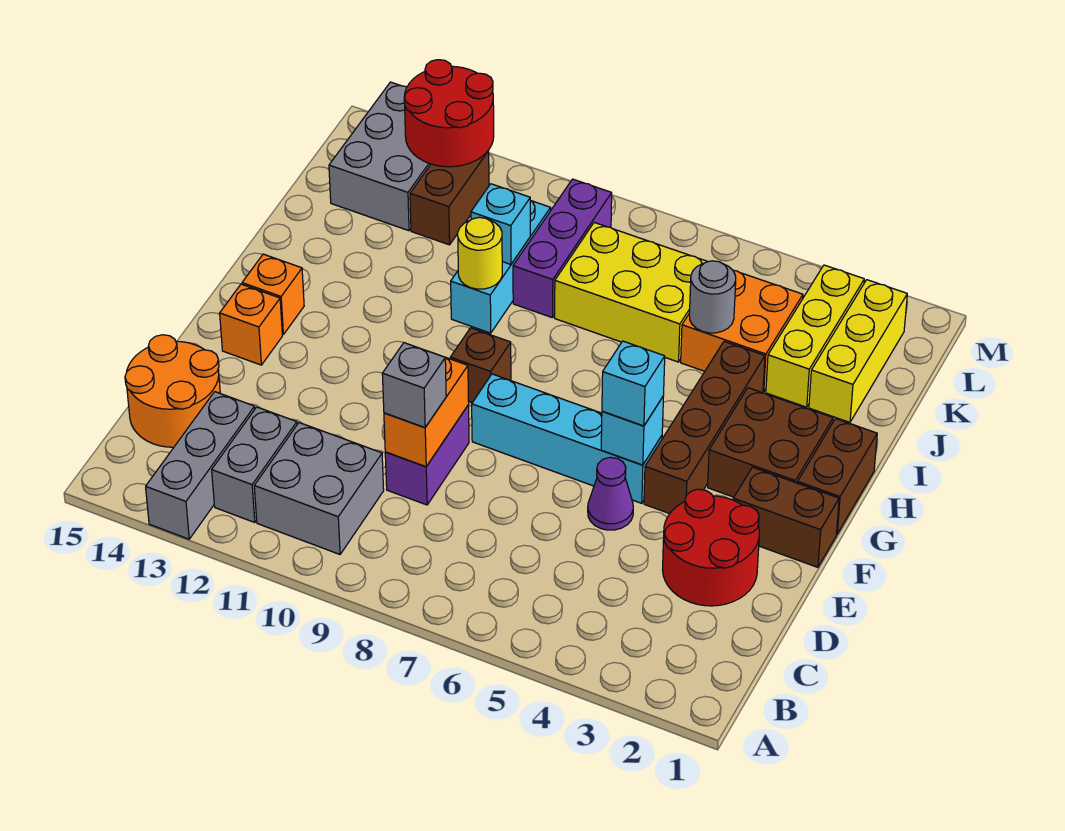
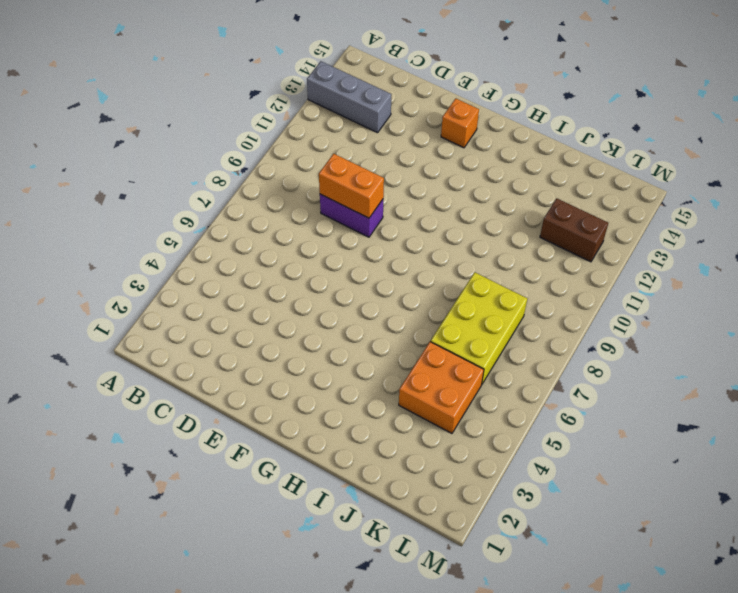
none -> grey 2x2 brick [254,423,384,554]
none -> grey 1x2 brick [212,407,297,523]
none -> orange 2x2 round brick [125,335,220,447]
none -> red 2x2 round brick [663,489,759,606]

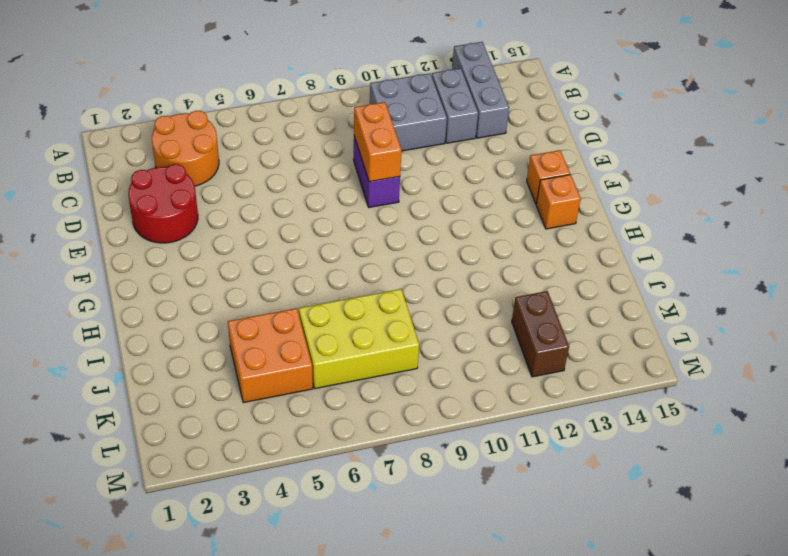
orange 2x2 round brick [152,111,219,186] -> orange 2x2 round brick moved to [125,335,220,447]
none -> purple 1x1 cone [588,457,633,530]
none -> brown 1x2 brick [733,467,839,567]
none -> brown 1x4 brick [644,341,765,514]
none -> cyan 1x4 brick [472,374,662,503]

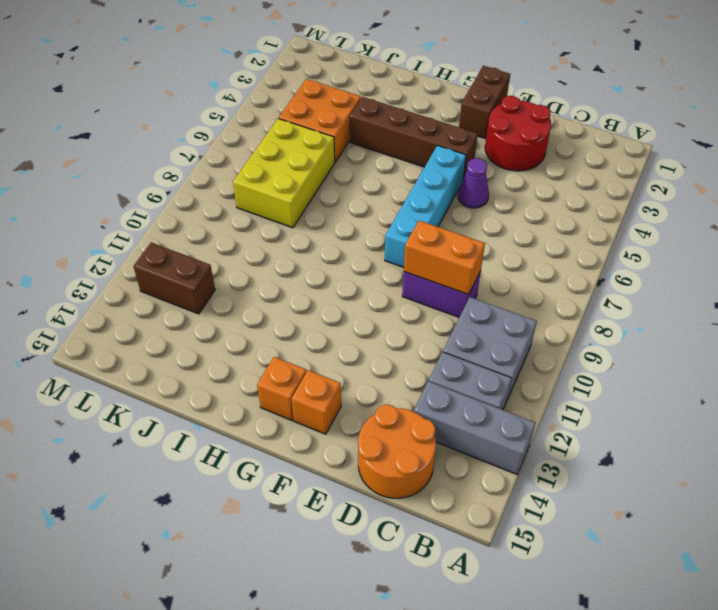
none -> brown 1x2 brick [798,419,877,534]
none -> brown 2x2 brick [708,388,833,497]
none -> brown 1x1 brick [450,328,511,403]
none -> cyan 1x3 brick [451,201,551,333]

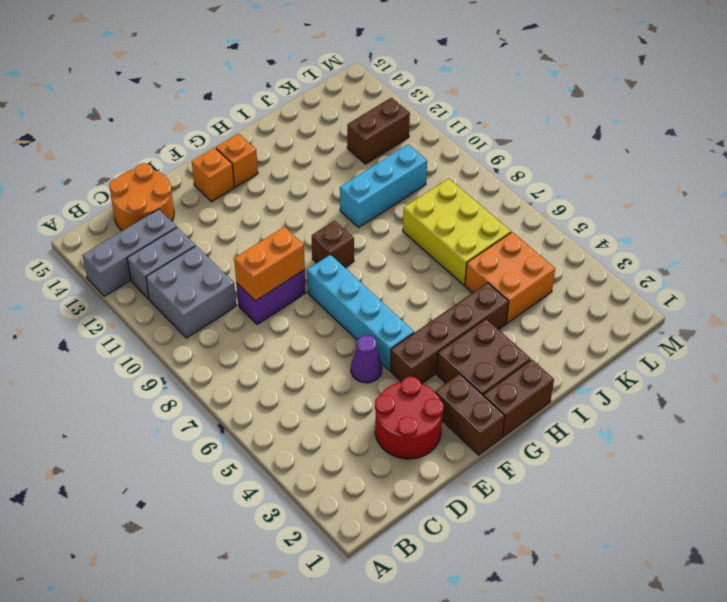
none -> yellow 1x3 brick [809,280,907,422]
none -> yellow 1x3 brick [766,265,864,407]
none -> purple 1x3 brick [513,179,612,318]
none -> grey 2x3 brick [329,82,431,231]

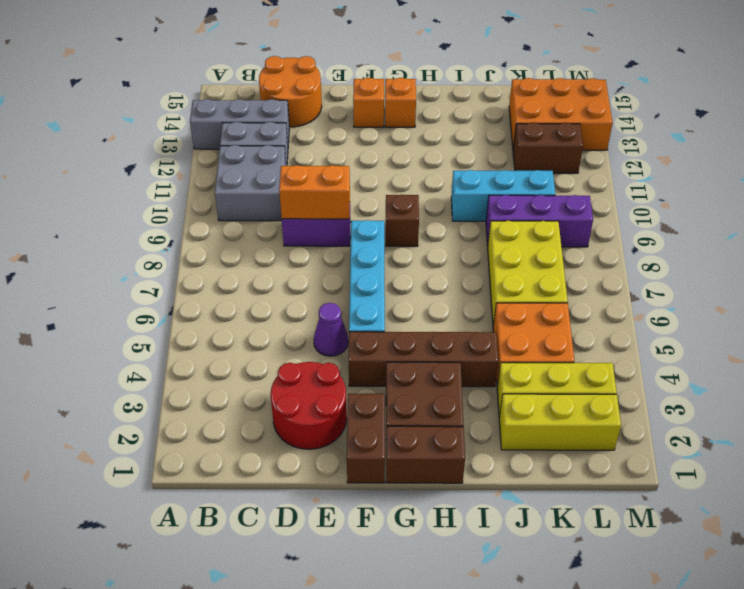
orange 2x3 brick [509,78,612,150] -> grey 2x3 brick [329,82,431,231]
none -> cyan 1x1 brick [601,397,663,465]
none -> yellow 1x1 round brick [458,217,502,289]
none -> grey 1x1 round brick [689,261,736,333]
none -> cyan 1x1 brick [471,184,530,264]

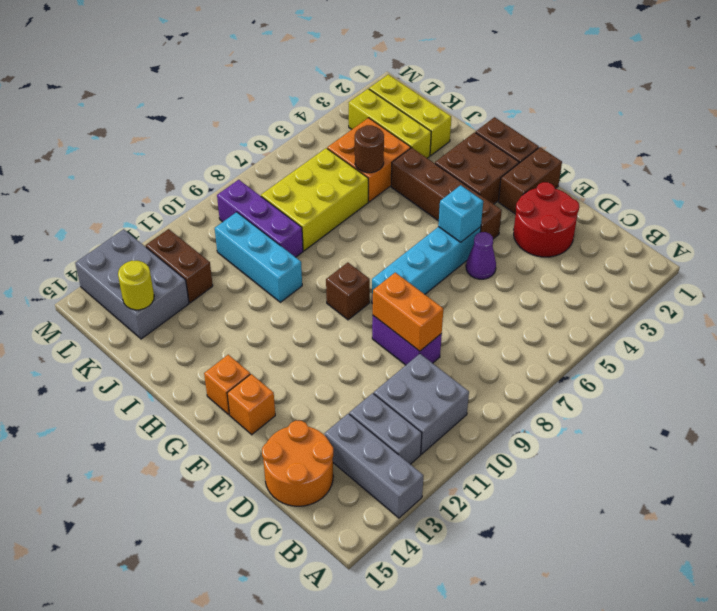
brown 1x1 round brick [355,125,384,173] -> grey 1x1 round brick [689,261,736,333]
yellow 1x1 round brick [118,261,154,310] -> yellow 1x1 round brick moved to [458,217,502,289]
none -> cyan 1x1 brick [471,184,530,264]
none -> red 2x2 round brick [404,60,494,167]
none -> grey 1x1 brick [382,343,446,427]
none -> cyan 1x1 brick [602,341,665,426]

